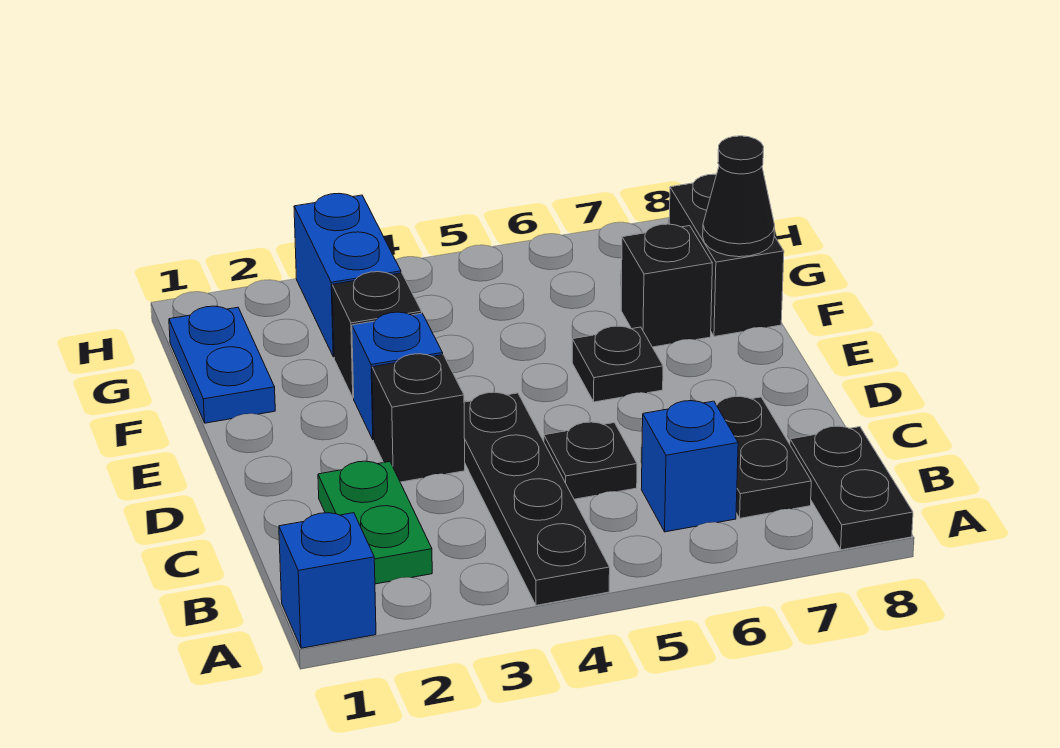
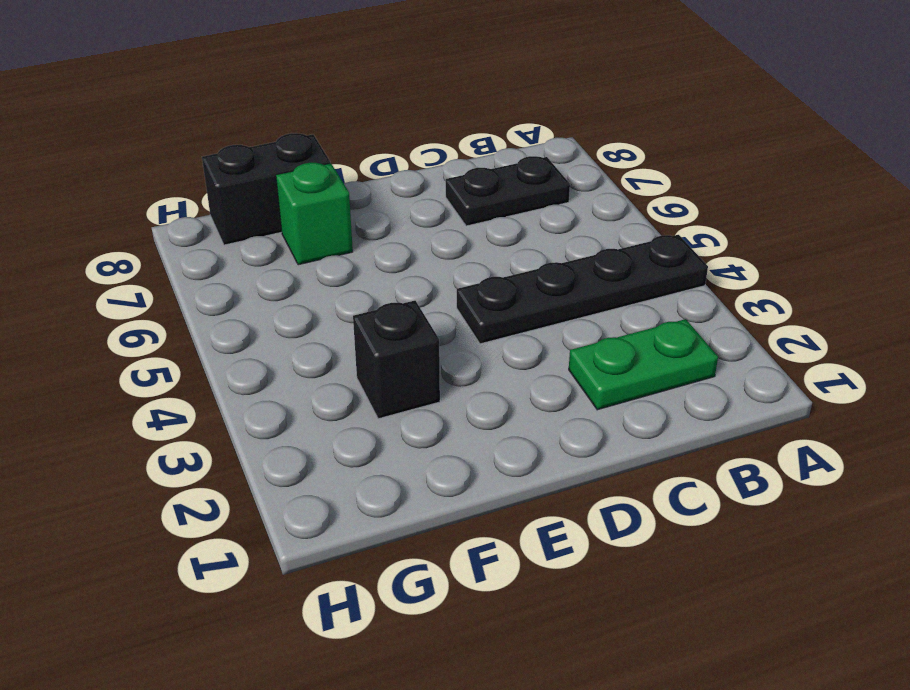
green 1x1 brick [276,163,353,265] -> black 1x1 brick [621,224,712,347]
none -> blue 1x1 brick [279,513,376,648]
none -> black 1x2 plate [790,426,913,550]
none -> blue 1x1 brick [641,401,738,532]

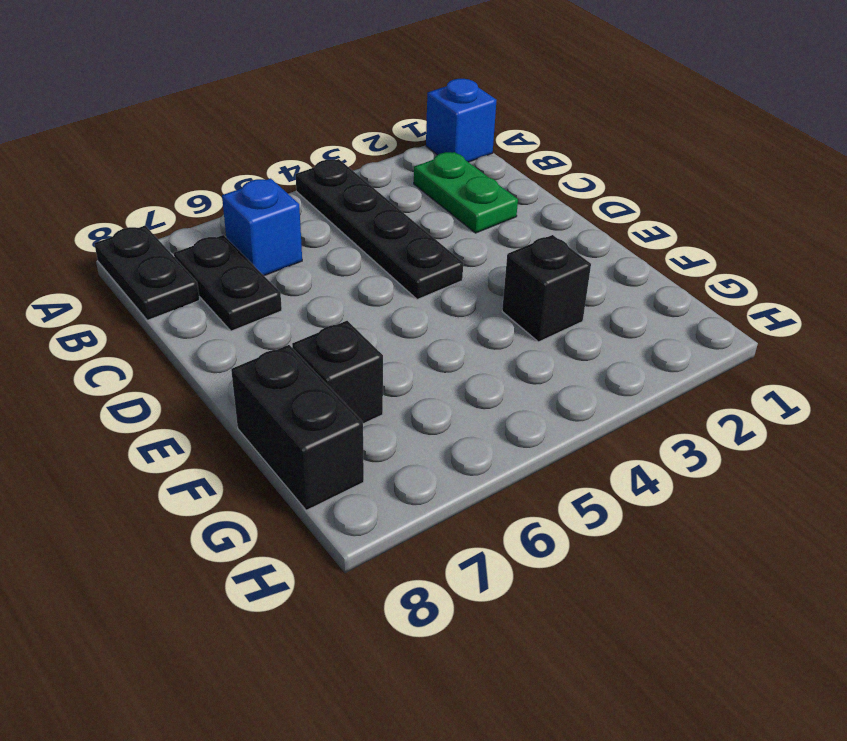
none -> black 1x1 plate [544,422,637,499]
none -> black 1x1 brick [372,354,465,482]
none -> blue 1x1 brick [352,312,443,440]

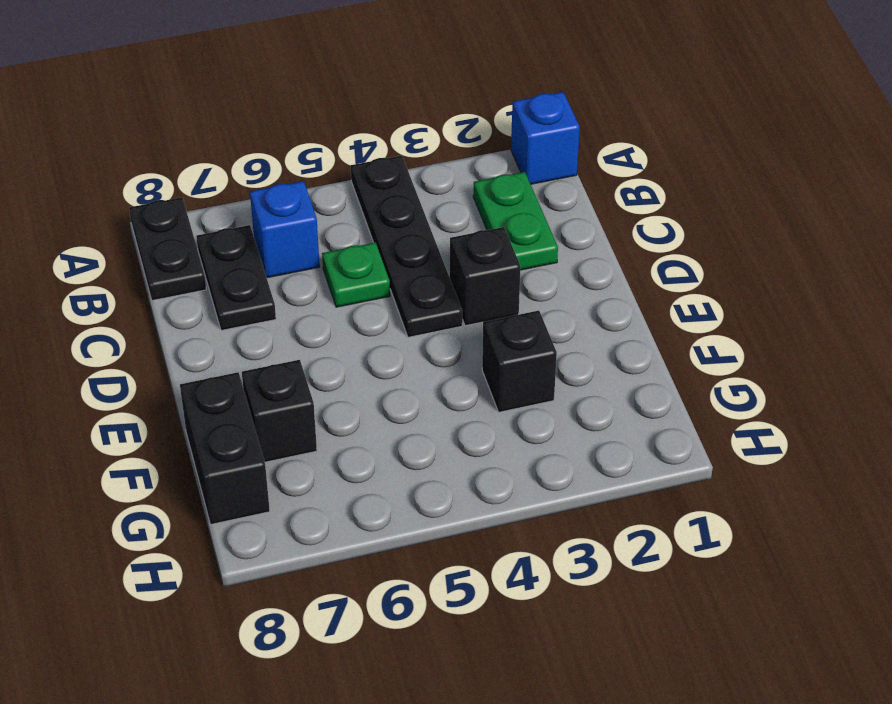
green 1x1 plate [322,243,390,307] -> black 1x1 plate [544,422,637,499]
none -> blue 1x1 brick [352,312,443,440]
none -> black 1x1 plate [572,326,663,402]
none -> blue 1x2 plate [169,306,275,423]

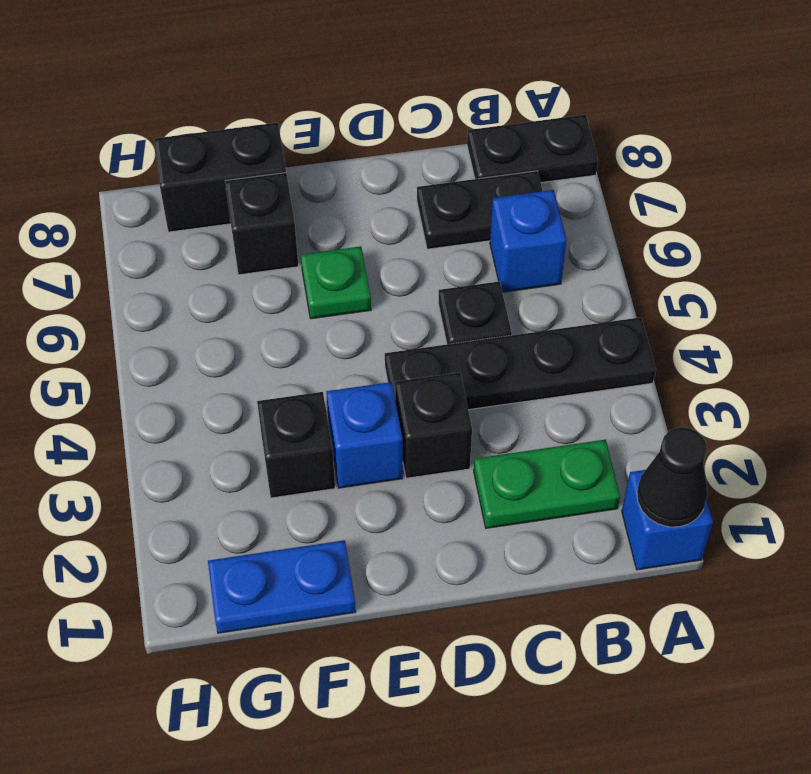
black 1x1 cone [637,427,708,527] -> black 1x1 cone moved to [703,136,775,257]
green 1x1 plate [301,246,371,319] -> black 1x1 plate [572,326,663,402]
none -> blue 1x2 brick [294,193,401,357]

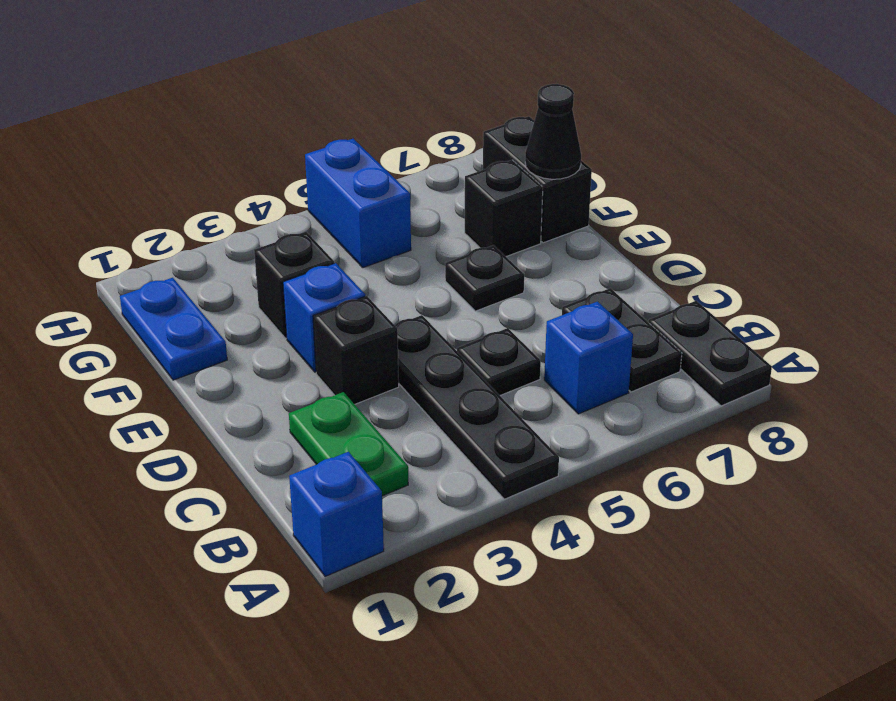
blue 1x2 brick [305,139,411,268] -> blue 1x2 brick moved to [294,193,401,357]

